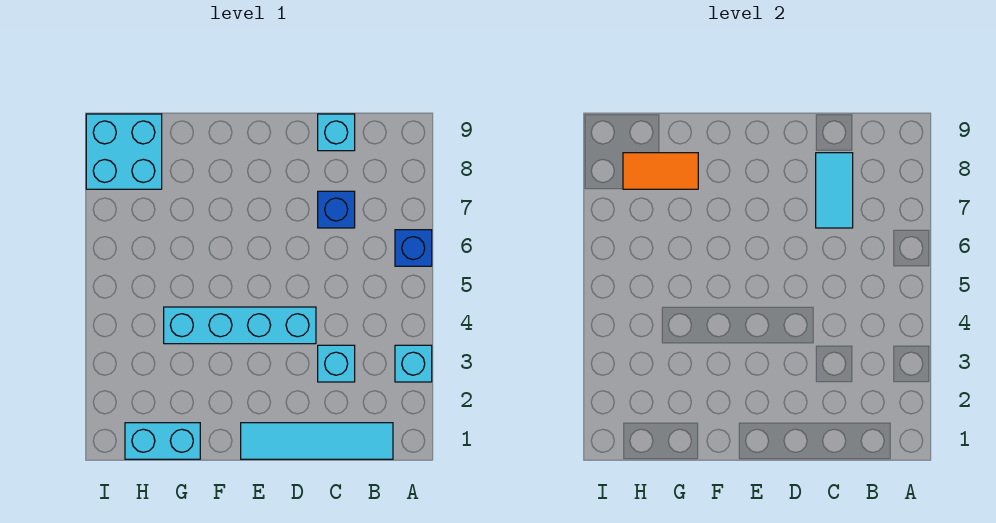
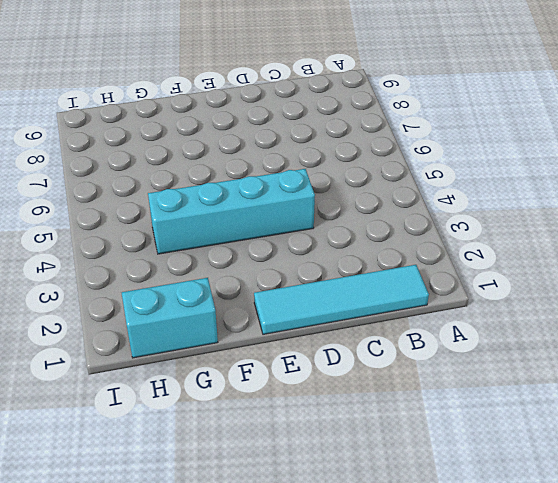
none -> cyan 1x1 brick [395,345,432,382]
none -> blue 1x1 brick [395,230,432,266]

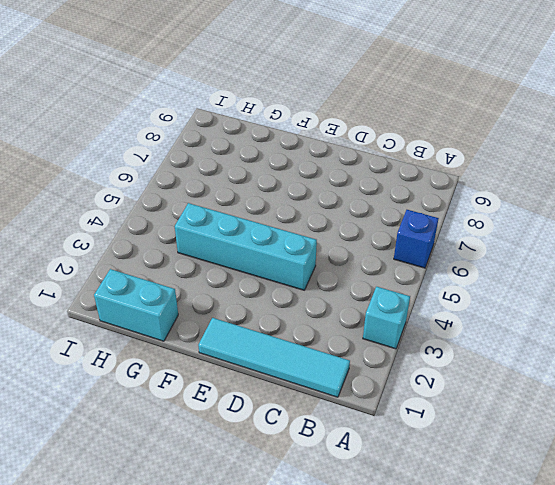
none -> cyan 1x1 brick [318,345,355,382]
none -> blue 1x1 brick [318,191,355,228]

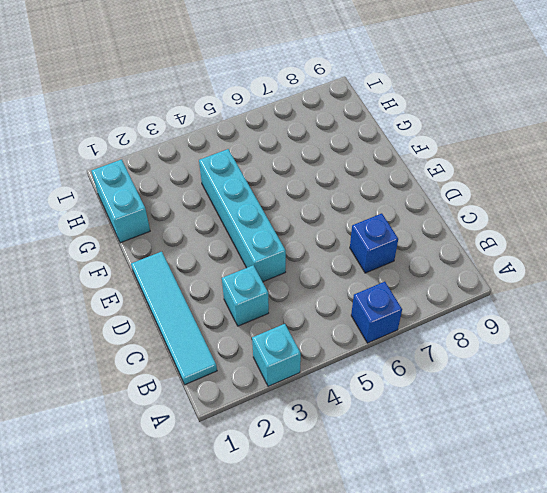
none -> cyan 1x1 brick [318,114,355,151]
none -> cyan 2x2 brick [86,114,162,189]

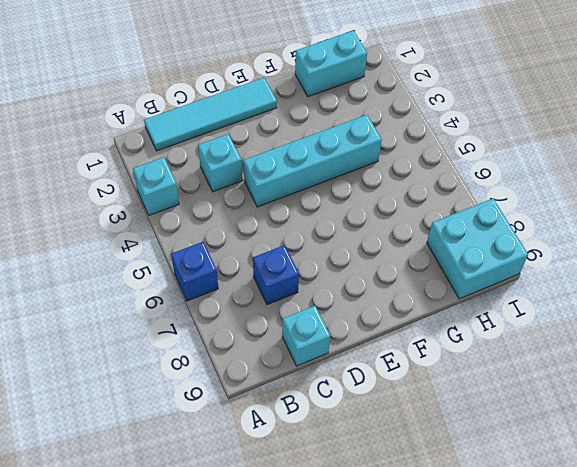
none -> cyan 1x2 tile [816,153,853,228]
none -> orange 1x2 tile [623,153,698,189]

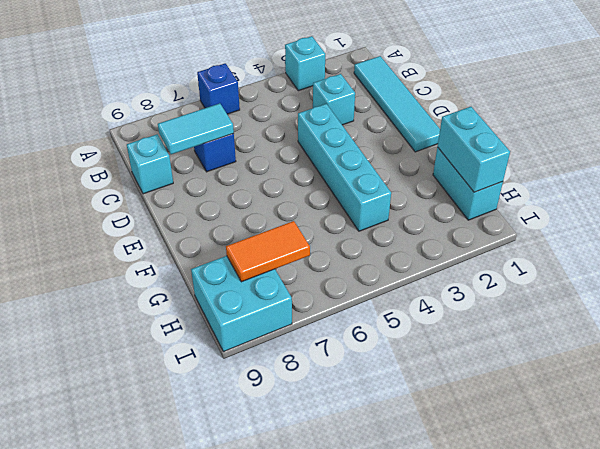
cyan 1x2 brick [437,107,510,192] -> none
orange 1x2 tile [226,221,310,282] -> orange 1x2 tile turned to [623,153,698,189]

